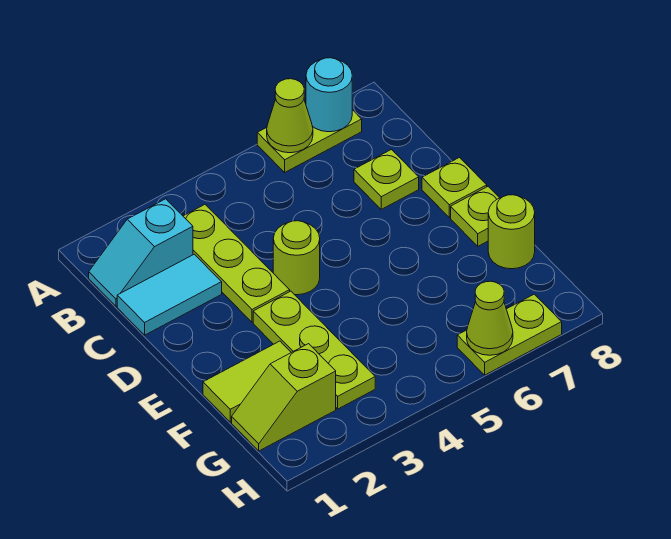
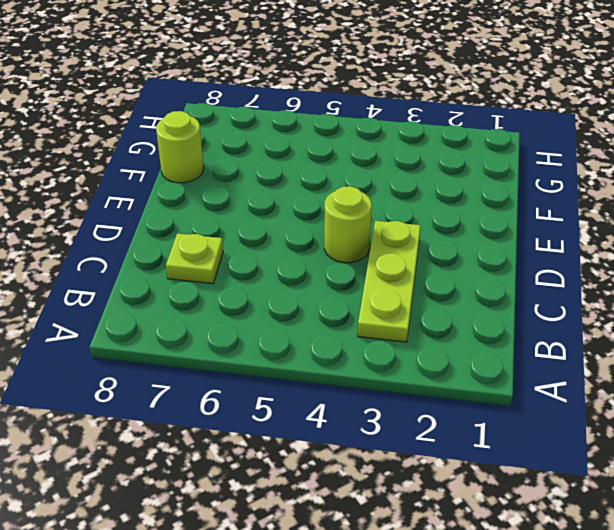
none -> lime 1x2 plate [257,110,362,172]
none -> cyan 1x2 slope [89,199,193,306]
none -> cyan 1x2 tile [117,254,222,335]

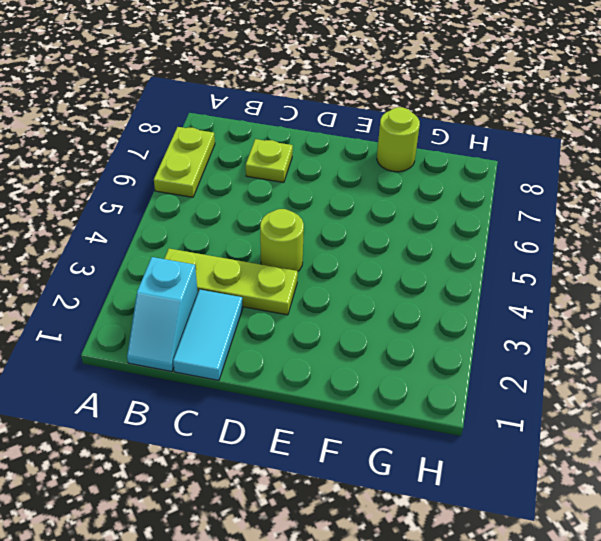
none -> lime 1x1 plate [422,158,487,217]
none -> lime 1x3 plate [253,291,375,409]
none -> lime 1x1 plate [451,187,499,246]

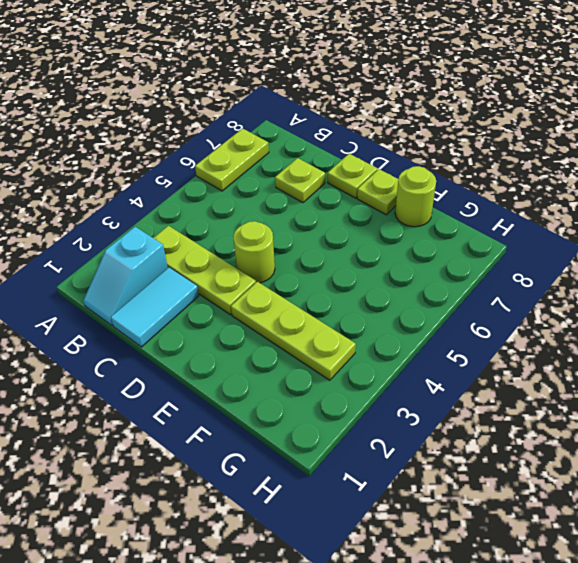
none -> lime 1x2 tile [203,341,291,422]
none -> lime 1x2 slope [232,344,336,451]
none -> lime 1x2 plate [457,294,562,375]

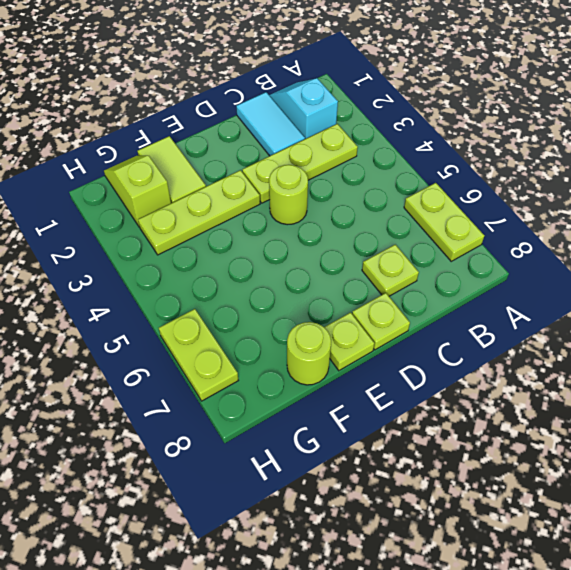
none -> lime 1x1 cone [267,79,313,153]
none -> cyan 1x1 round brick [306,58,352,132]
none -> lime 1x1 cone [467,281,513,355]

